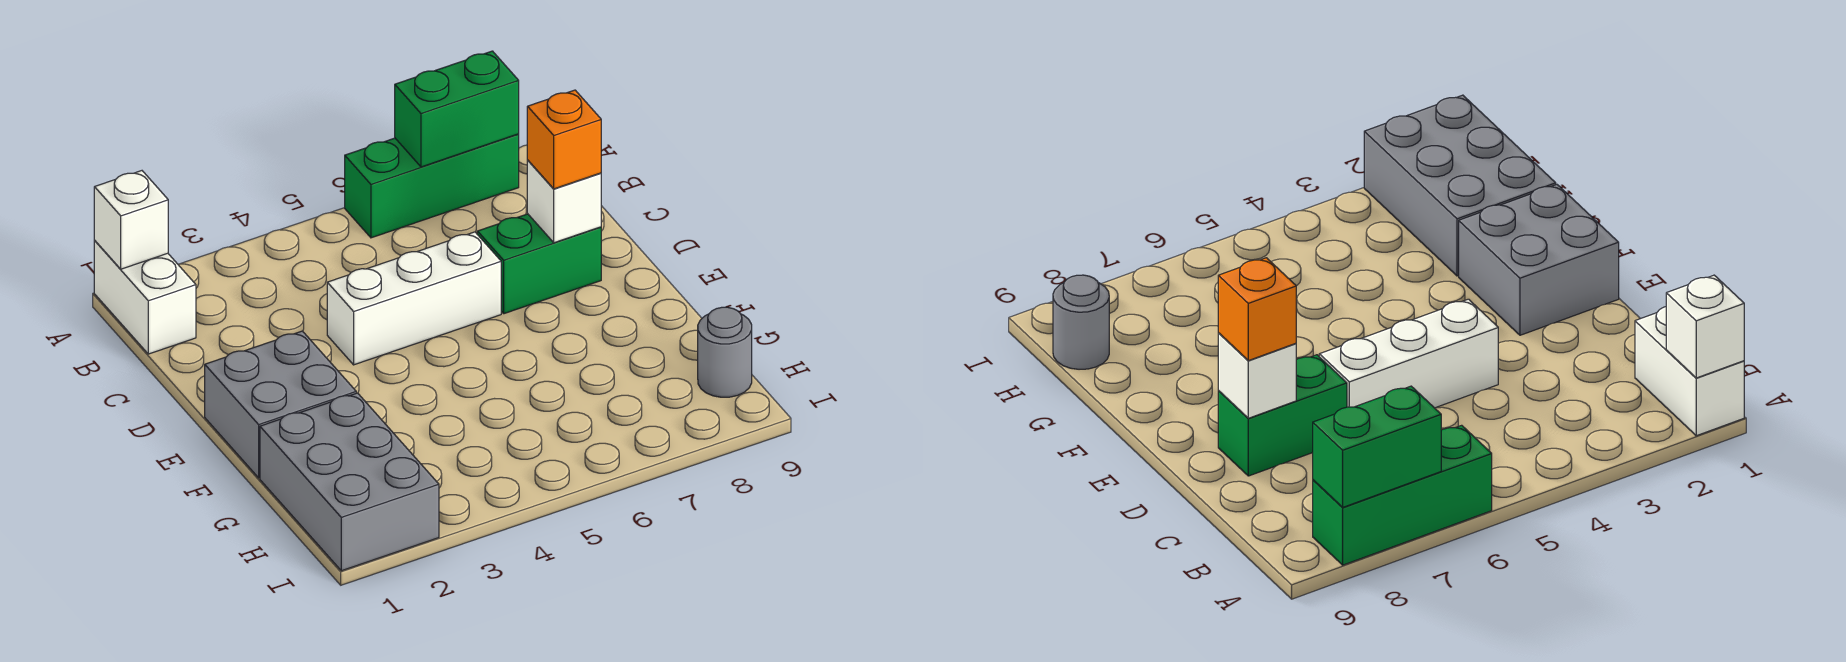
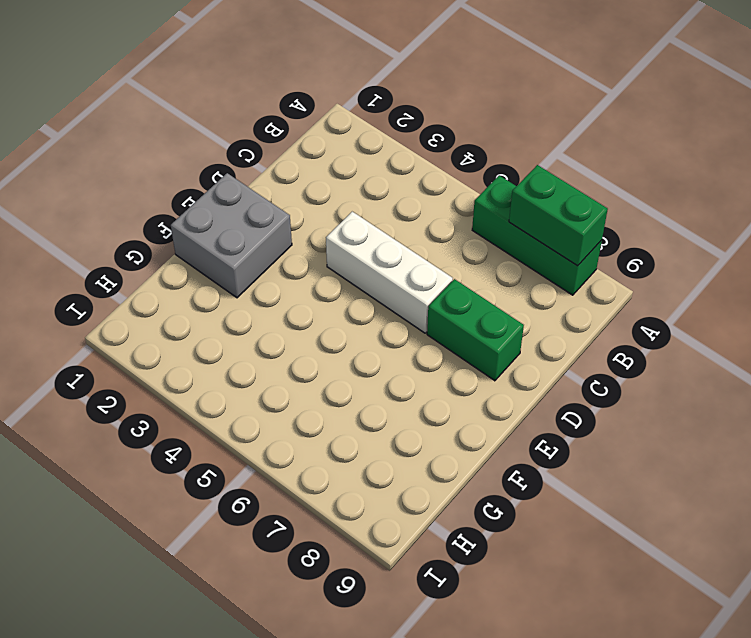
none -> white 1x2 brick [94,241,196,354]
none -> grey 2x3 brick [260,393,439,571]

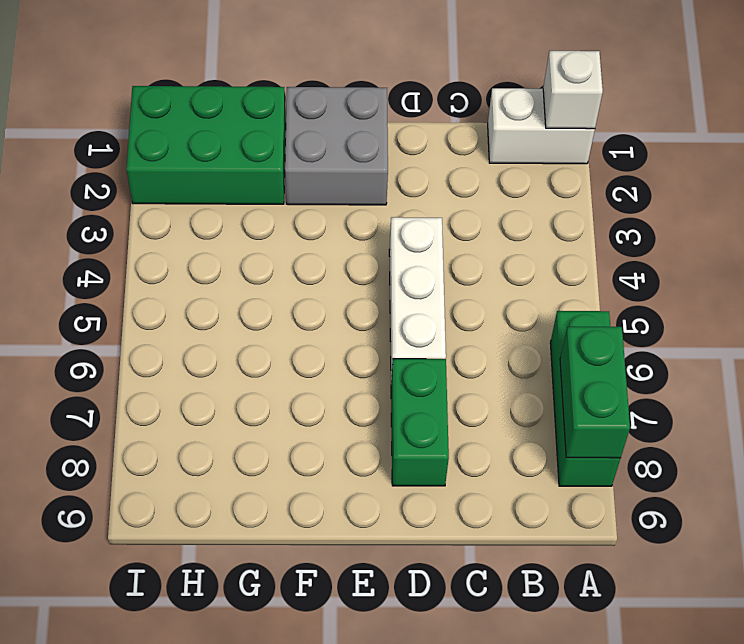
green 2x3 brick [126,86,286,204] -> grey 2x3 brick [260,393,439,571]
none -> grey 1x1 round brick [698,307,752,397]
none -> white 1x1 brick [527,160,601,243]

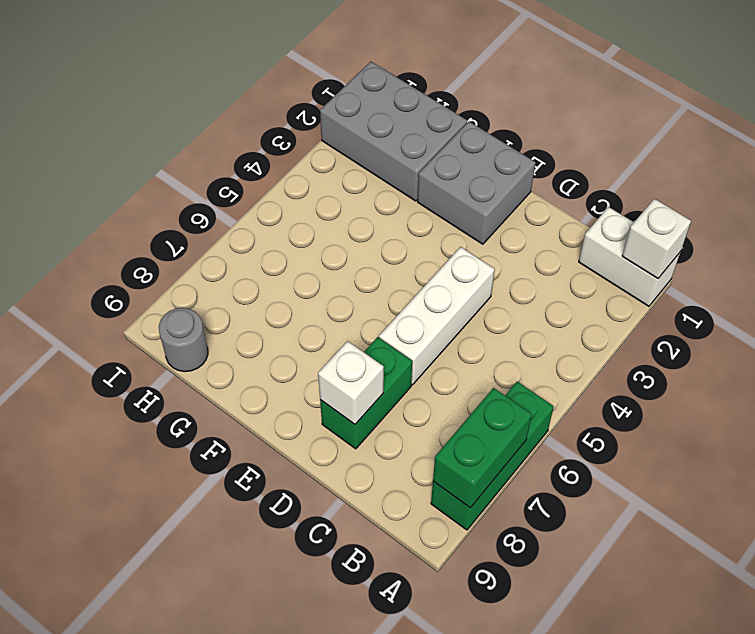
none -> orange 1x1 brick [527,90,601,189]

